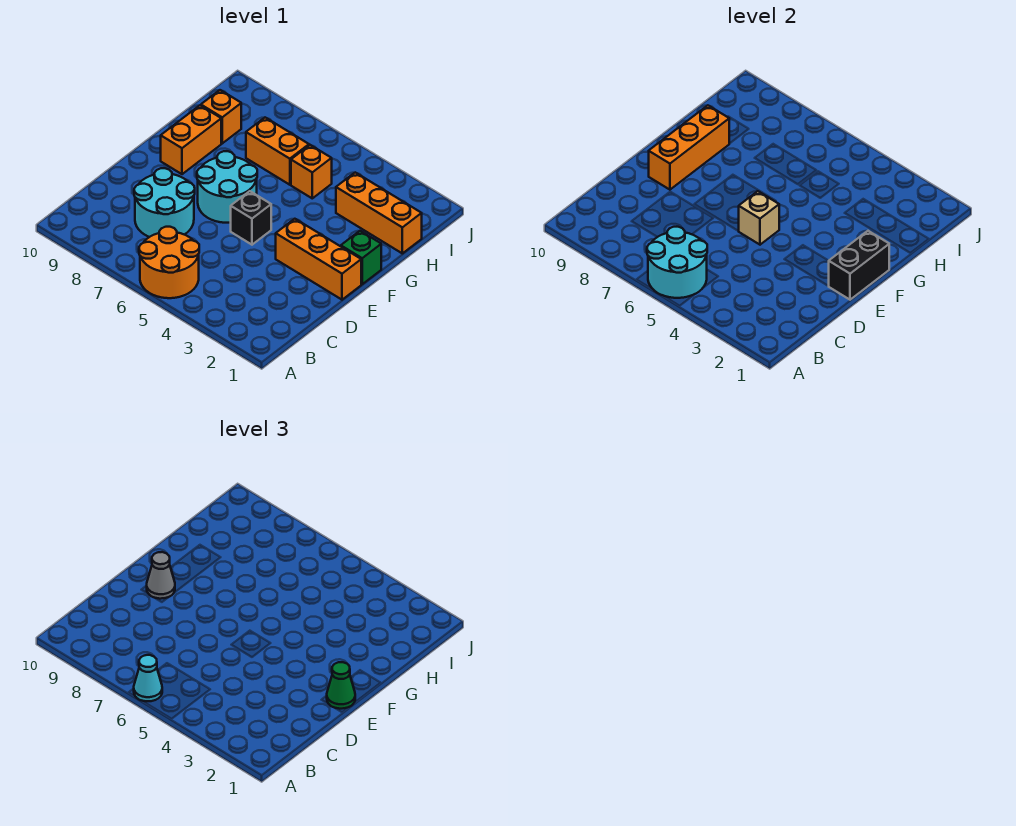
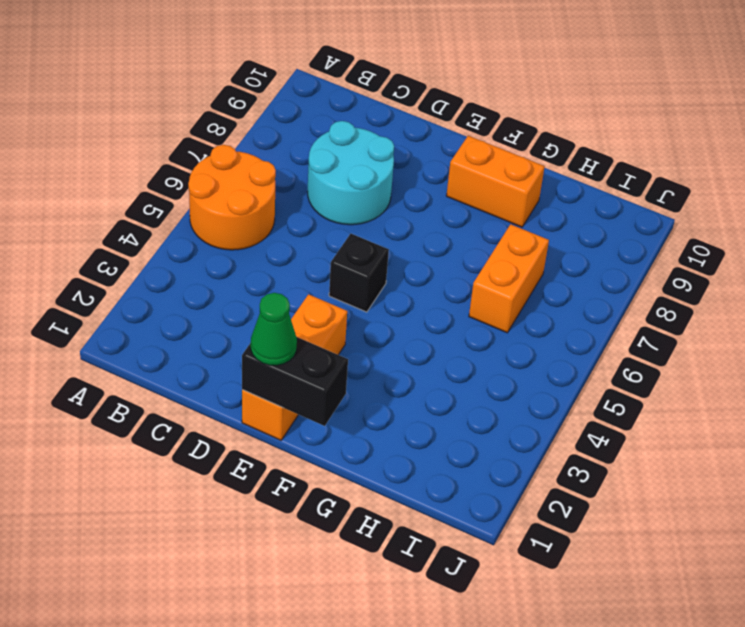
none -> cyan 2x2 round brick [197,151,257,223]
none -> green 1x1 brick [341,231,381,284]
none -> orange 1x3 brick [336,173,422,253]

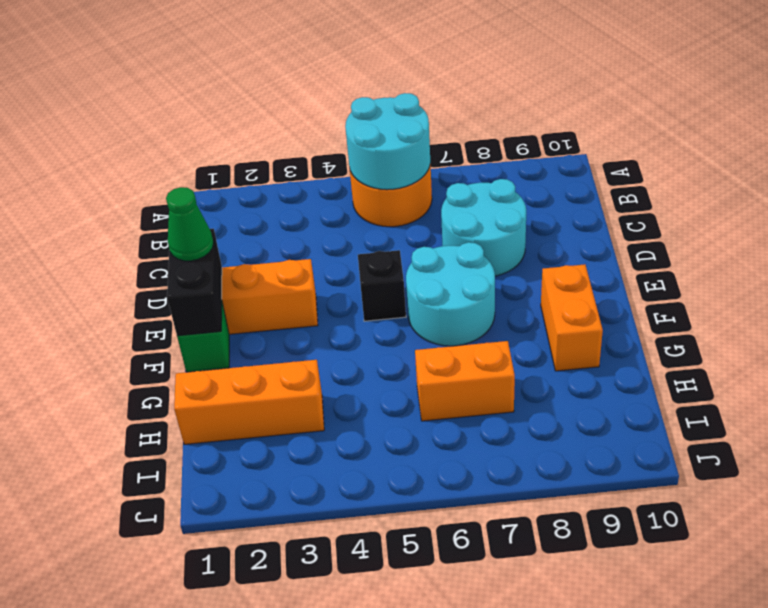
none -> orange 1x1 brick [291,145,332,198]
none -> orange 1x1 brick [201,90,241,143]
none -> tan 1x1 brick [739,191,779,245]

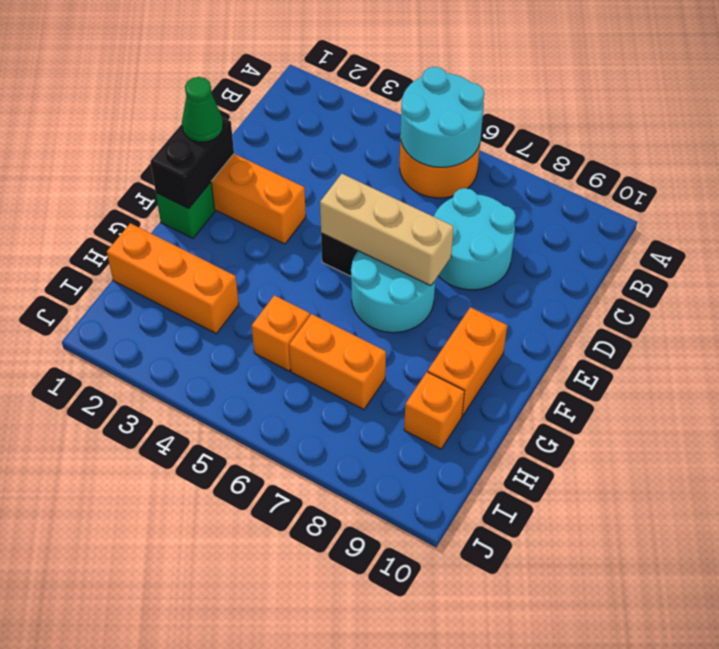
tan 1x3 brick [320,174,454,286] -> tan 1x1 brick [739,191,779,245]
none -> orange 1x3 brick [649,105,729,190]
none -> cyan 1x1 cone [134,655,162,701]
none -> grey 1x1 cone [147,552,175,599]

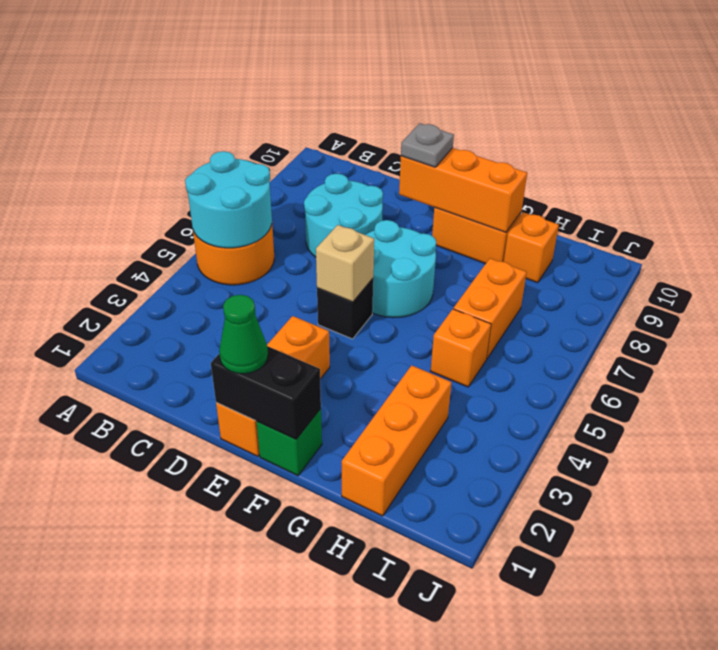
grey 1x1 plate [401,123,454,167] -> grey 1x1 cone [147,552,175,599]
none -> cyan 1x1 cone [134,655,162,701]

